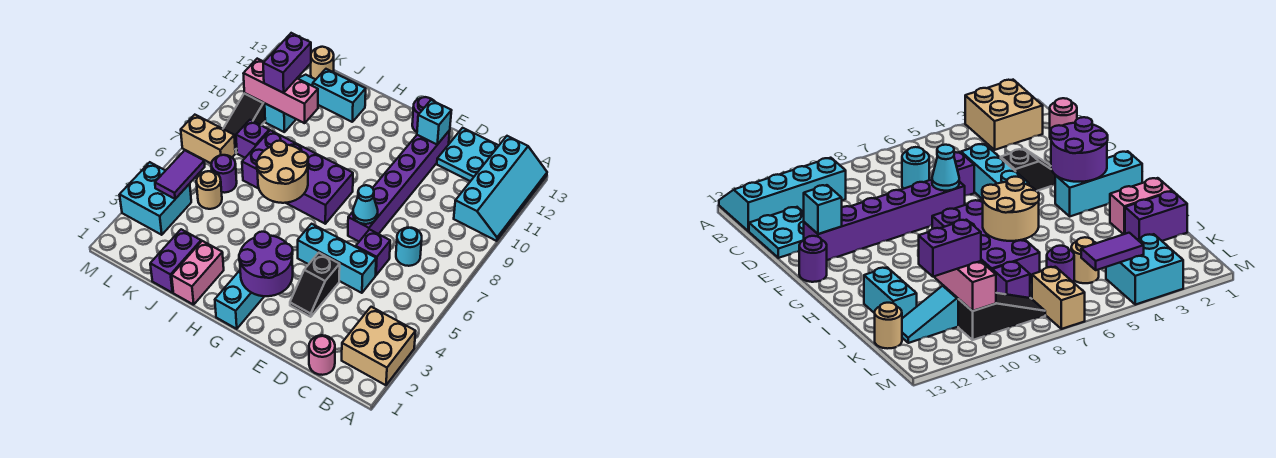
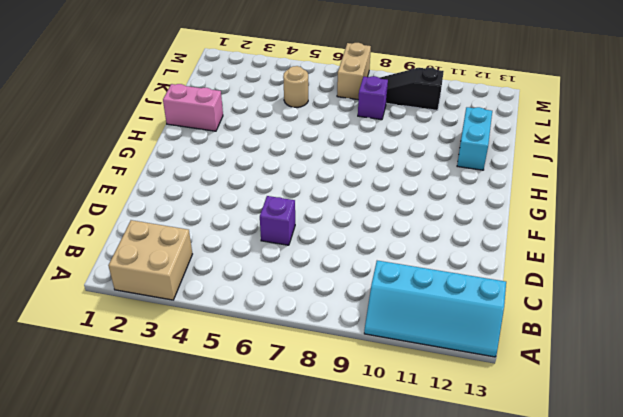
none -> pink 1x1 round brick [309,335,335,375]
none -> cyan 1x1 round brick [396,228,422,266]
none -> cyan 2x2 plate [437,128,499,181]
none -> cyan 1x3 brick [298,224,376,293]

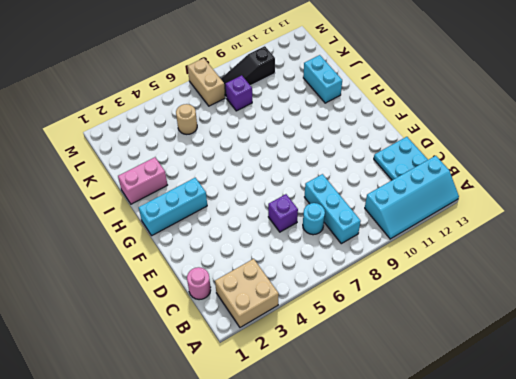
cyan 1x3 brick [305,174,361,244] -> cyan 1x3 brick moved to [298,224,376,293]
none -> black 1x2 slope [290,253,340,317]
none -> purple 1x6 brick [348,130,450,241]
none -> purple 1x1 round brick [412,97,435,132]
none -> purple 2x4 brick [242,130,353,224]

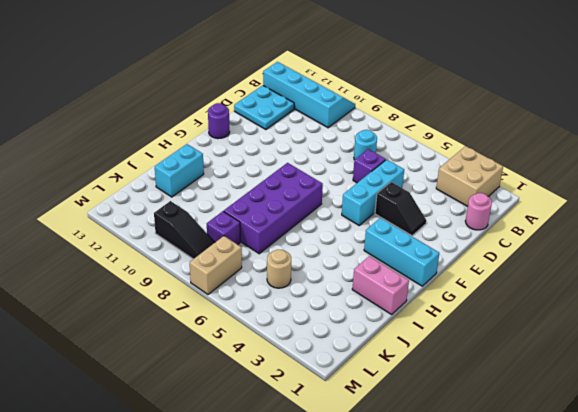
none -> purple 1x6 brick [348,130,450,241]
none -> purple 1x2 brick [150,229,201,293]
none -> purple 1x1 round brick [211,155,237,193]
none -> cyan 1x3 slope [265,75,316,132]

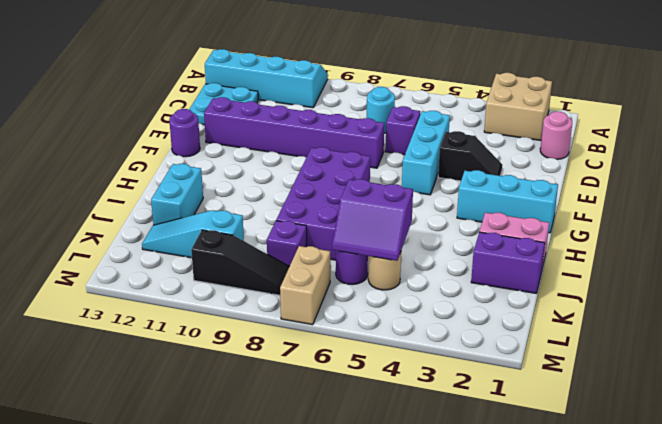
purple 2x2 slope [332,179,413,261] -> none
none -> tan 1x1 round brick [311,47,334,79]
none -> cyan 2x2 brick [120,162,191,235]
none -> cyan 1x1 cone [353,185,378,224]
none -> cyan 1x1 brick [417,100,452,145]

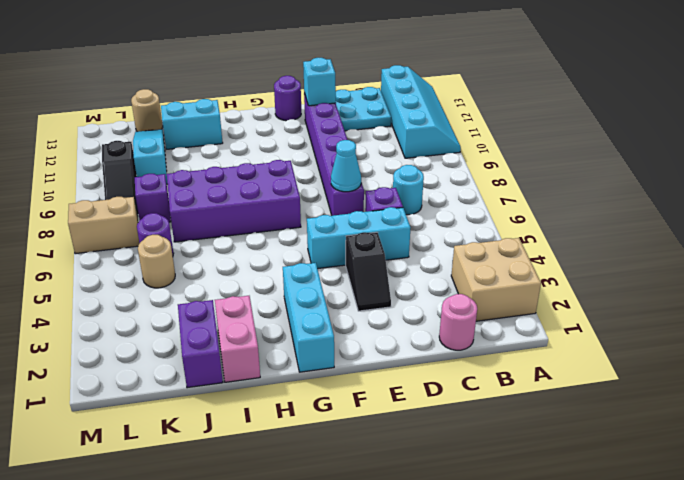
none -> cyan 2x2 brick [120,162,191,235]
none -> purple 2x2 round brick [239,232,293,296]
none -> tan 2x2 round brick [257,141,308,203]
none -> pink 1x3 brick [243,59,318,123]

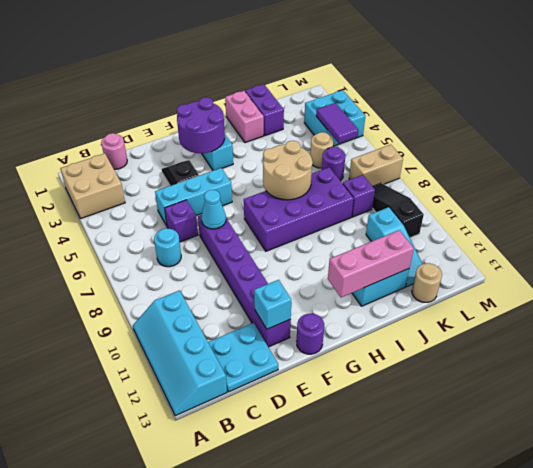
pink 1x3 brick [328,230,414,297] -> pink 1x3 brick moved to [243,59,318,123]
none -> purple 1x2 brick [263,33,311,93]

